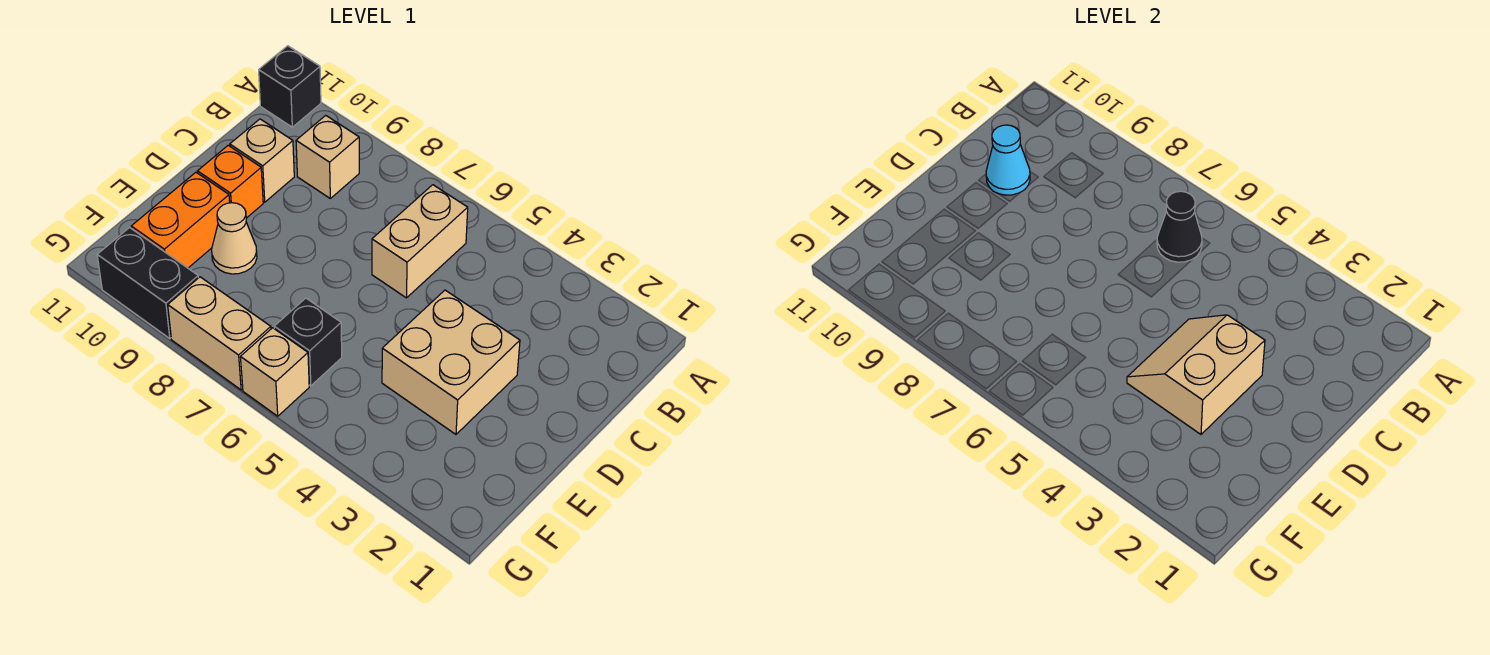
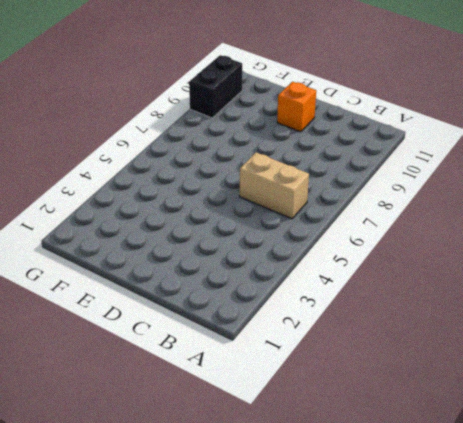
none -> black 1x1 brick [259,46,321,127]
none -> tan 1x1 brick [296,115,359,198]
none -> tan 1x1 brick [230,119,294,202]

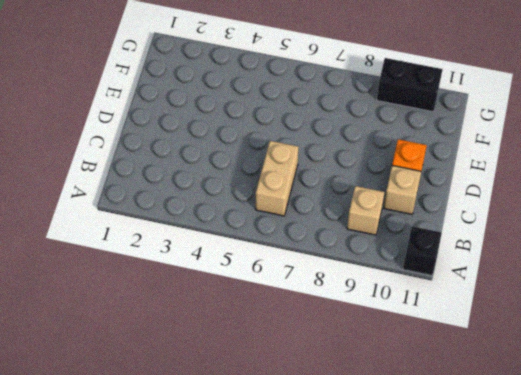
none -> tan 2x2 brick [382,290,520,434]
none -> tan 1x1 cone [212,203,257,274]
none -> orange 1x2 brick [131,172,230,268]

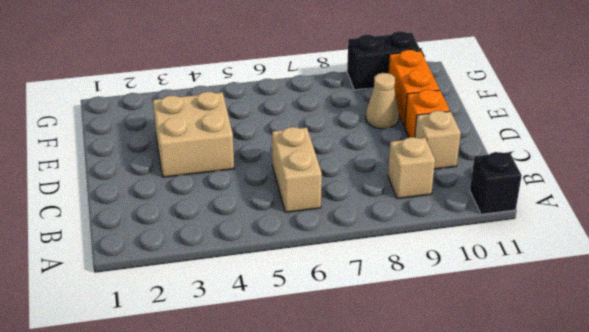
none -> black 1x1 brick [274,298,342,386]
none -> tan 1x1 brick [241,328,309,416]
none -> tan 1x2 brick [168,277,271,390]

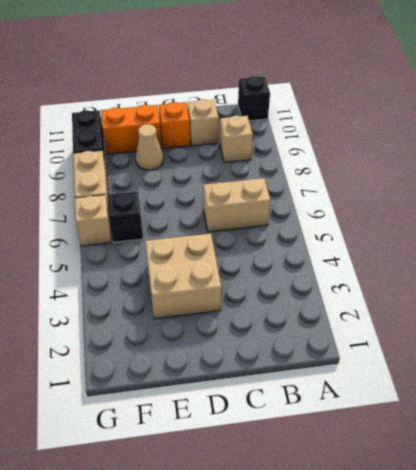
none -> black 1x1 cone [1157,191,1202,262]
none -> cyan 1x1 cone [986,125,1030,195]
none -> tan 2x2 slope [1127,315,1265,434]

